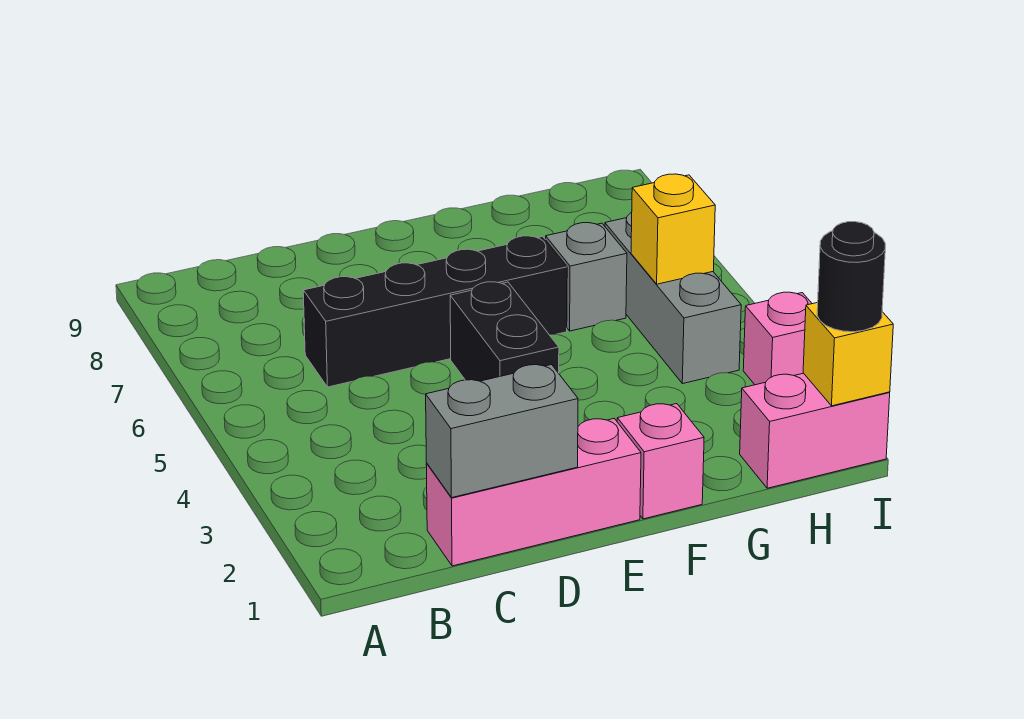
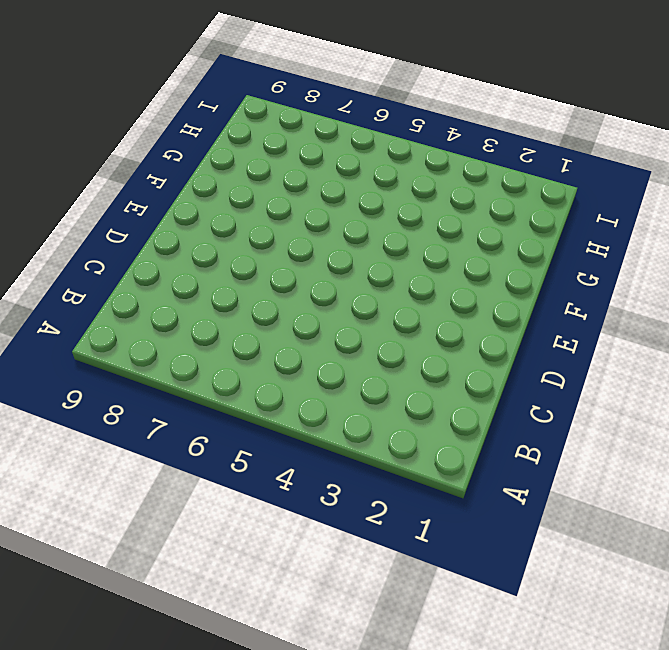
none -> pink 1x3 brick [426,419,641,566]
none -> black 1x4 brick [303,236,567,387]
none -> black 1x2 brick [450,282,559,381]

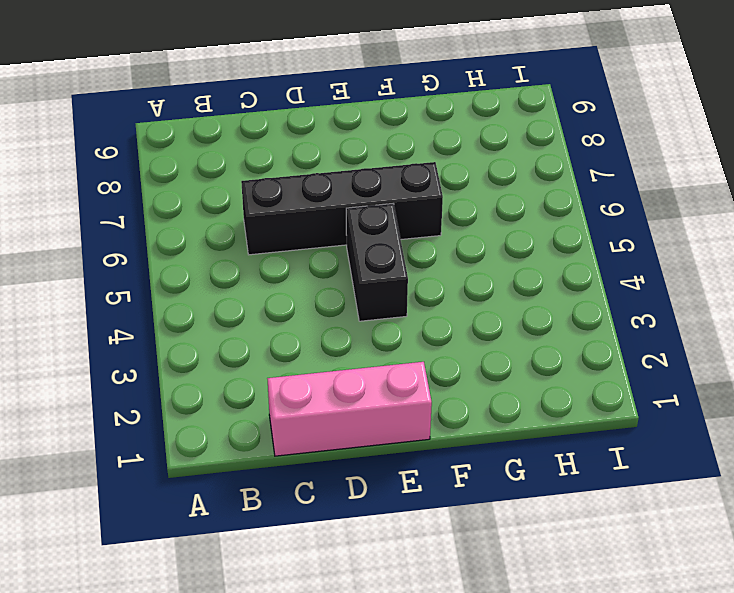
none -> pink 1x1 brick [617,404,704,519]
none -> grey 1x1 brick [546,223,627,331]
none -> pink 1x2 brick [740,373,890,488]

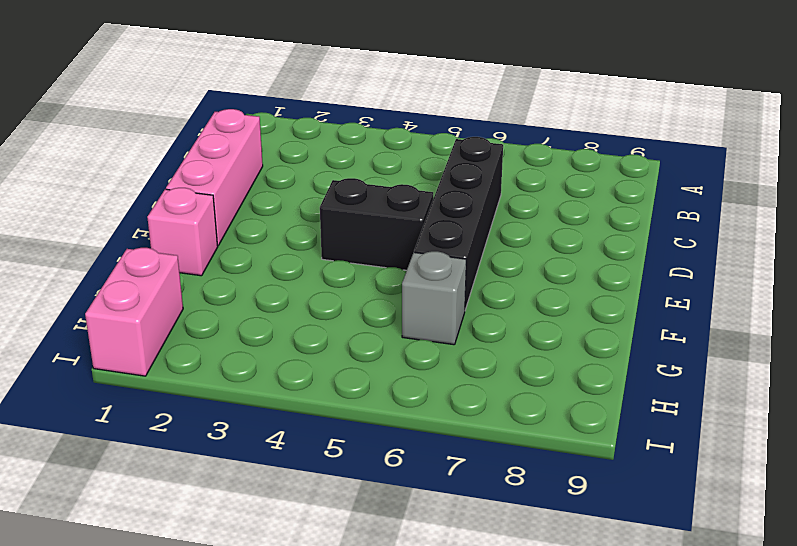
none -> grey 1x3 brick [605,213,741,384]
none -> pink 1x1 brick [743,292,812,385]
none -> grey 1x2 brick [426,365,578,498]

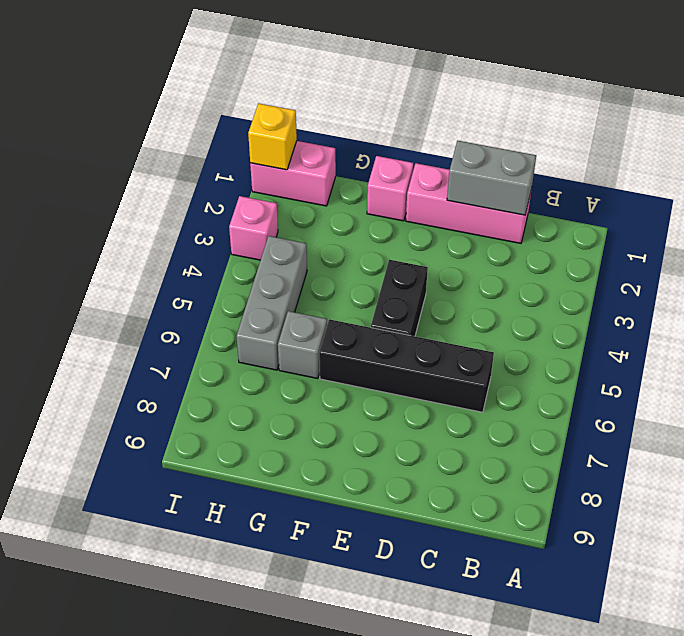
none -> yellow 1x1 brick [631,174,715,284]
none -> black 1x1 round brick [817,222,885,332]

